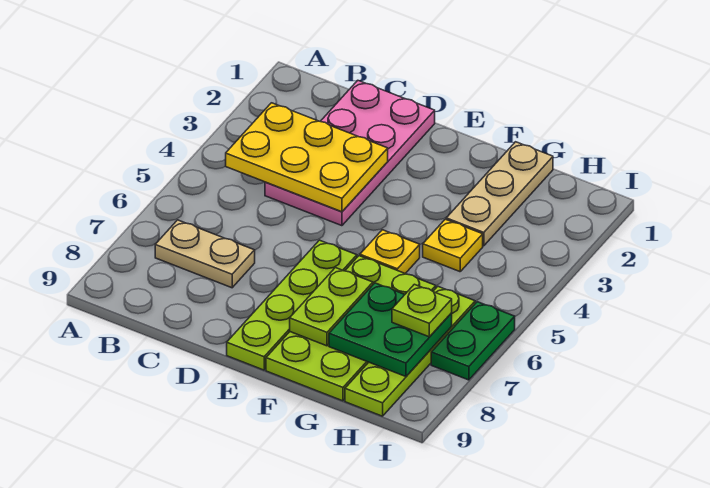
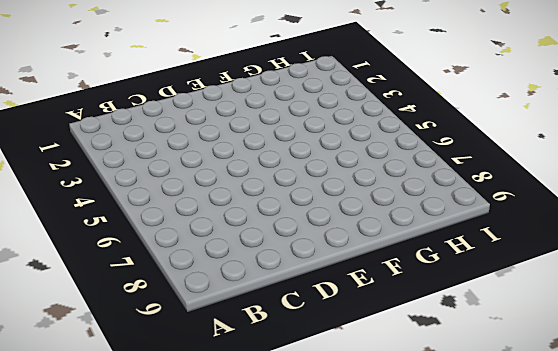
none -> tan 1x2 plate [155,220,255,288]
none -> pink 2x4 plate [265,81,435,226]
none -> lime 1x4 plate [227,240,357,370]

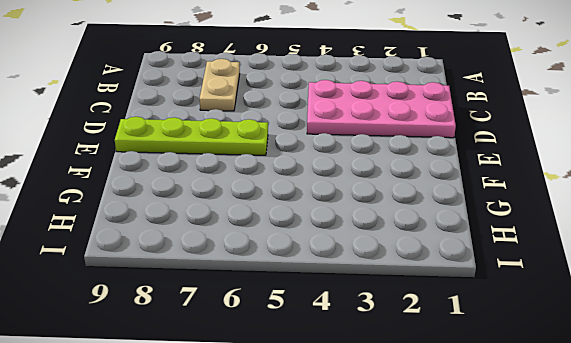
none -> yellow 1x1 plate [360,230,420,274]
none -> lime 2x4 plate [266,256,436,401]
none -> tan 1x3 plate [446,142,553,246]

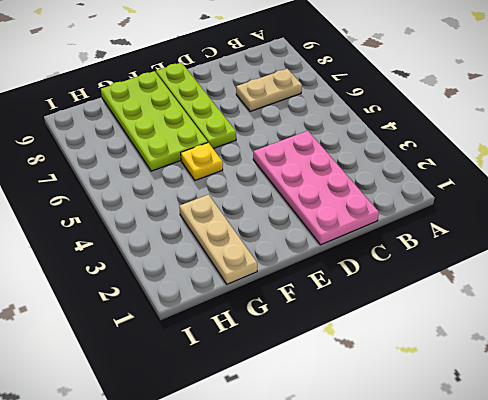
none -> yellow 1x1 plate [423,219,483,272]
none -> lime 1x4 plate [345,286,475,416]
none -> green 1x2 plate [431,302,515,380]

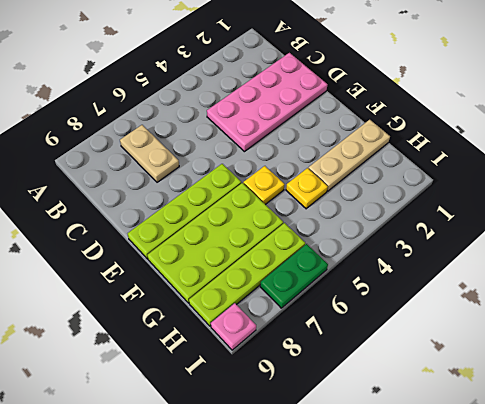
pink 1x1 plate [211,303,256,350] -> none
none -> yellow 2x3 plate [226,103,388,212]
none -> lime 1x2 plate [290,268,373,346]
none -> green 2x2 plate [329,283,452,377]

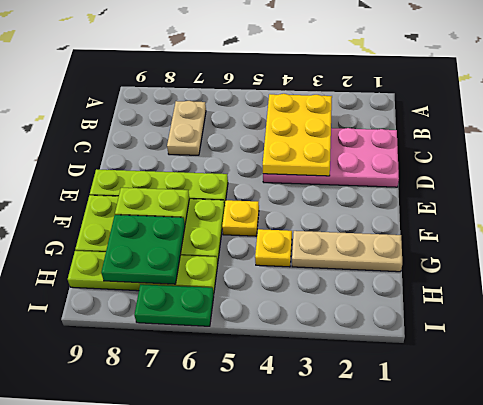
none -> lime 1x1 plate [392,284,452,337]

